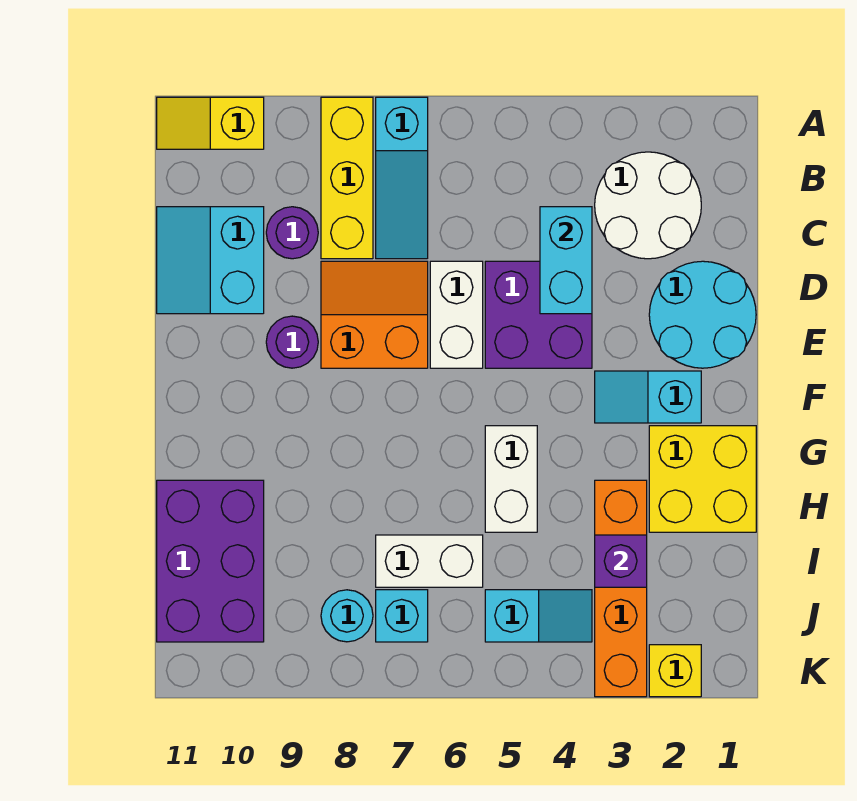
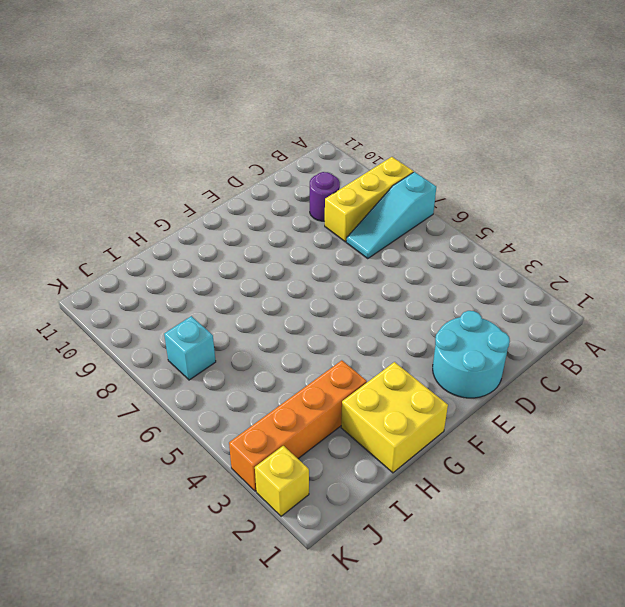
none -> yellow 1x2 slope [157,97,264,149]
none -> white 2x2 round brick [595,152,701,259]
none -> cyan 2x2 slope [157,207,264,314]

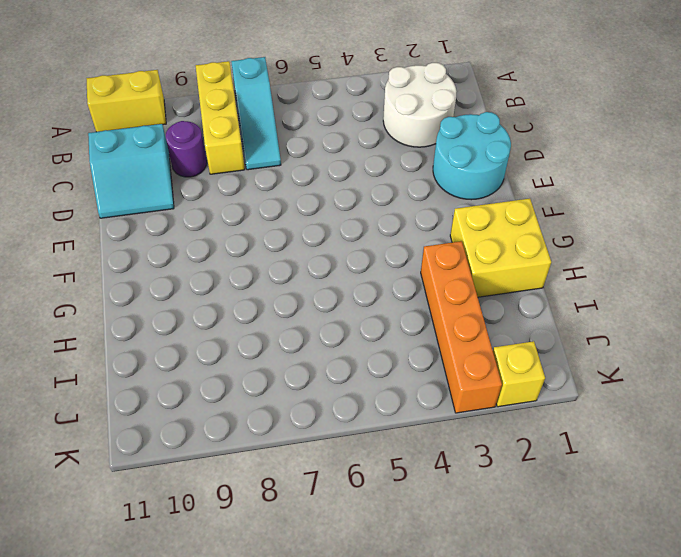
yellow 1x2 brick [86,70,166,132] -> yellow 1x2 slope [157,97,264,149]
cyan 2x2 slope [88,124,174,218] -> cyan 2x2 slope turned to [157,207,264,314]
none -> purple 2x2 brick [485,261,592,368]
none -> white 1x2 brick [430,261,483,368]
none -> orange 2x2 slope [321,261,428,368]

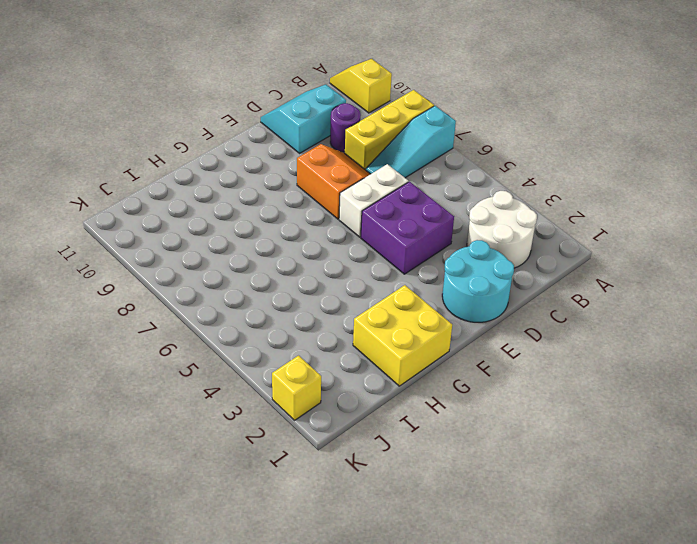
none -> purple 1x1 round brick [266,316,318,368]
none -> cyan 1x2 slope [595,371,701,423]
none -> white 1x2 brick [485,426,537,532]

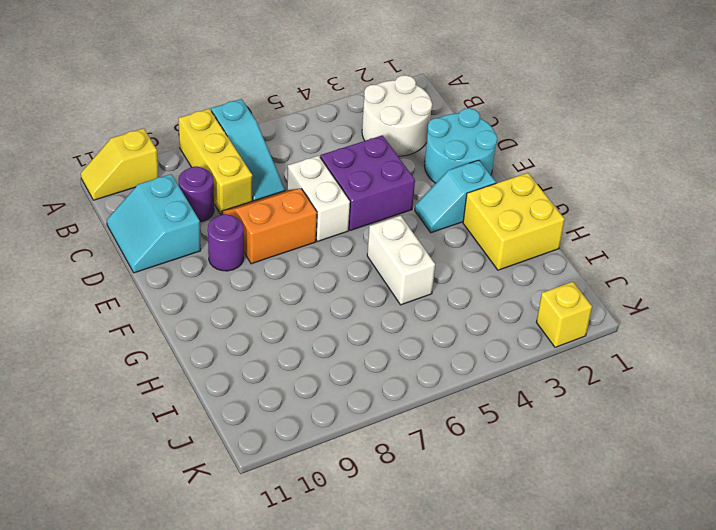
none -> orange 1x4 brick [595,480,647,697]
none -> purple 2x3 brick [157,480,264,642]
none -> white 1x2 brick [376,535,483,587]

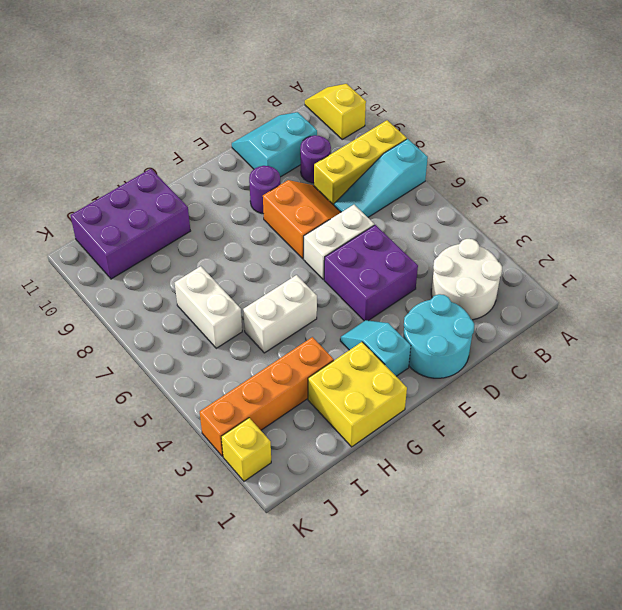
none -> cyan 1x2 slope [485,590,592,642]
none -> cyan 1x1 brick [376,590,428,642]
none -> cyan 1x1 round brick [321,590,373,642]

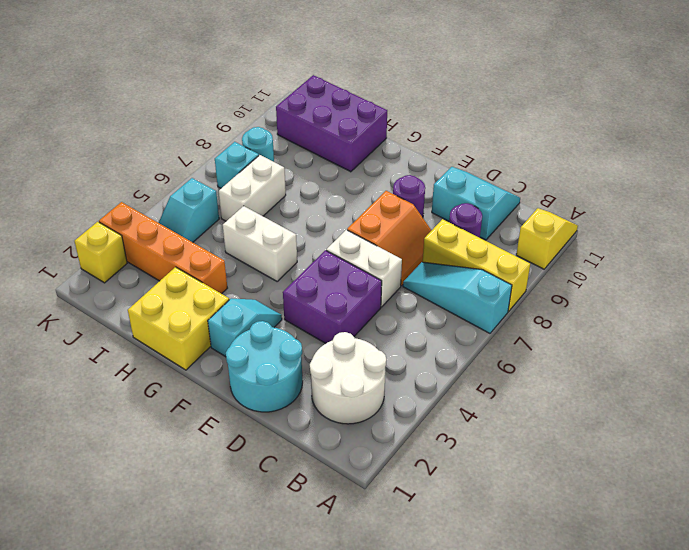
none -> cyan 1x2 brick [540,207,592,314]
none -> purple 1x1 brick [595,535,647,587]

